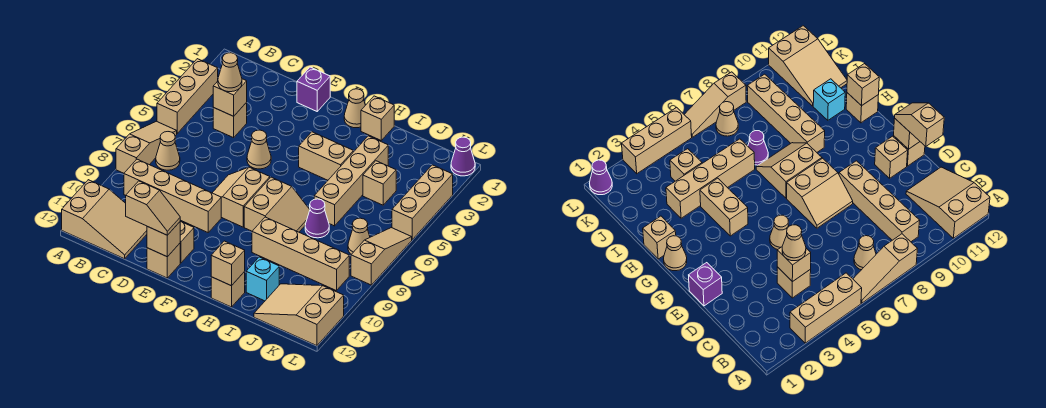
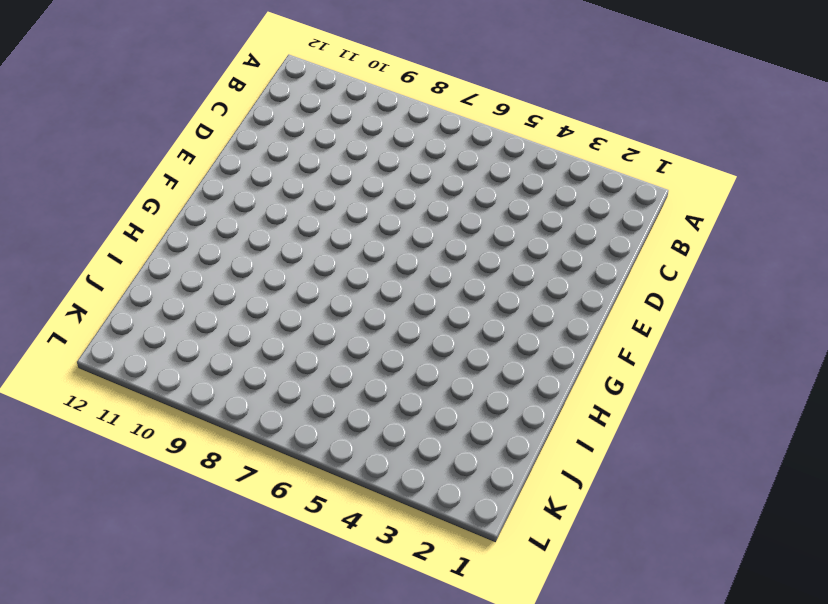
none -> tan 1x3 brick [157,59,218,133]
none -> tan 1x3 slope [116,121,177,173]
none -> tan 2x3 slope [62,180,147,259]
none -> tan 1x1 cone [156,132,180,170]

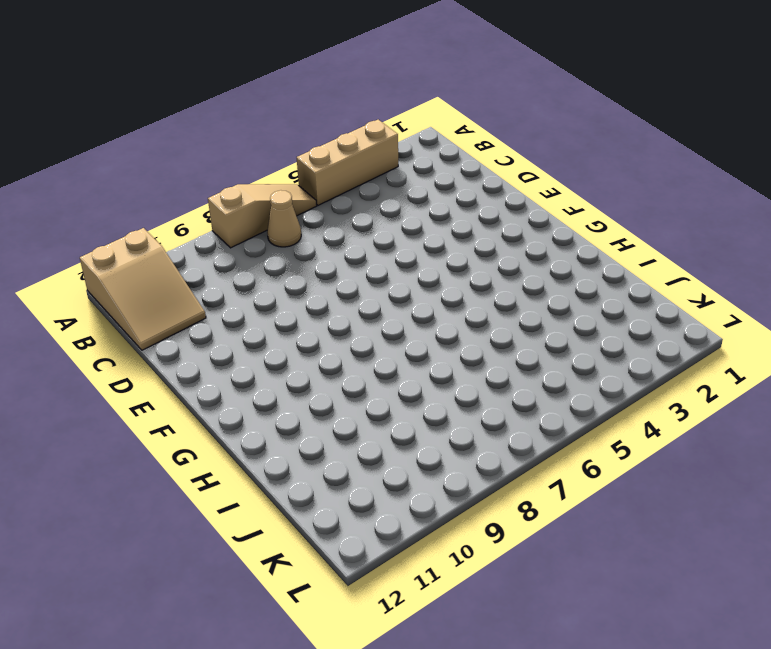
none -> tan 1x4 brick [124,159,221,232]
none -> tan 1x1 brick [213,102,247,138]
none -> purple 1x1 brick [297,67,330,111]
none -> tan 1x1 cone [247,130,271,169]

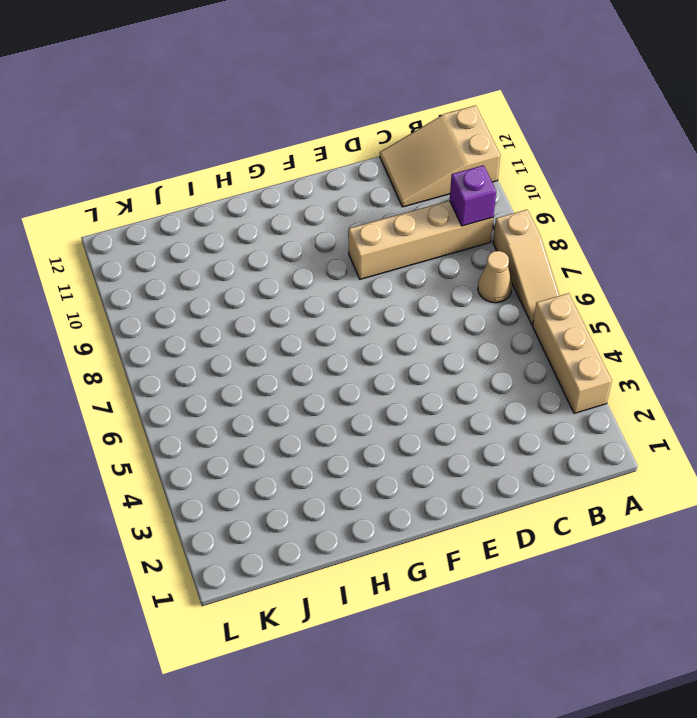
purple 1x1 brick [450,165,496,226] -> purple 1x1 brick moved to [297,67,330,111]
none -> tan 1x1 brick [213,102,247,138]
none -> tan 1x1 cone [247,130,271,169]
none -> tan 2x2 slope [213,167,270,227]
none -> tan 1x1 brick [180,222,194,263]

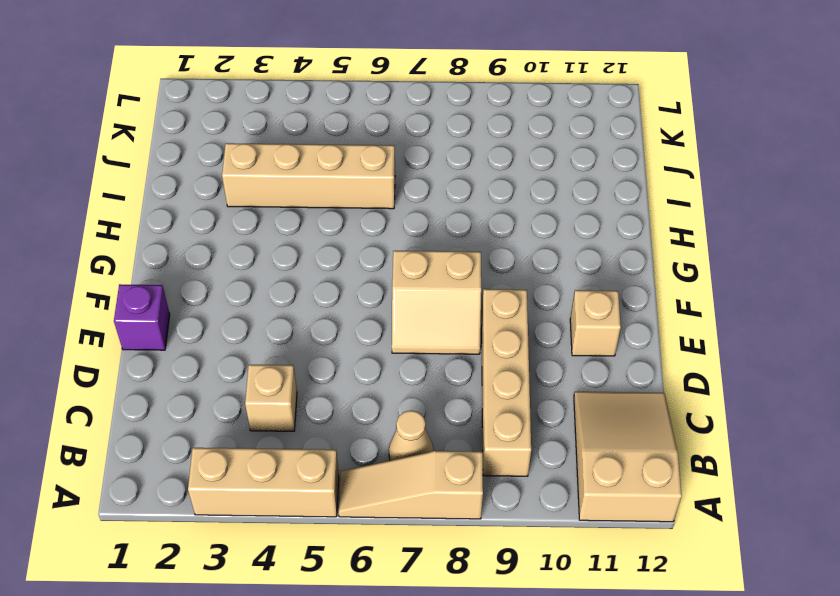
none -> tan 1x1 cone [247,130,271,169]
none -> tan 1x1 brick [147,243,180,278]
none -> tan 1x1 cone [344,89,365,128]
none -> tan 1x2 brick [299,132,353,180]

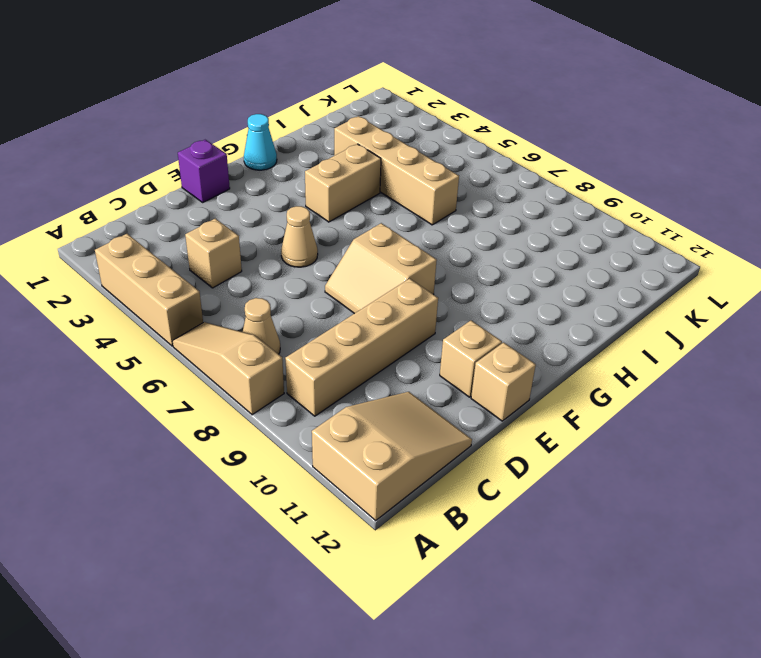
cyan 1x1 cone [244,114,277,170] -> tan 1x1 cone [344,89,365,128]
none -> tan 2x2 slope [244,177,310,232]
none -> tan 1x1 brick [361,96,394,140]
none -> tan 1x4 brick [252,217,349,291]
none -> tan 1x1 brick [211,272,245,307]

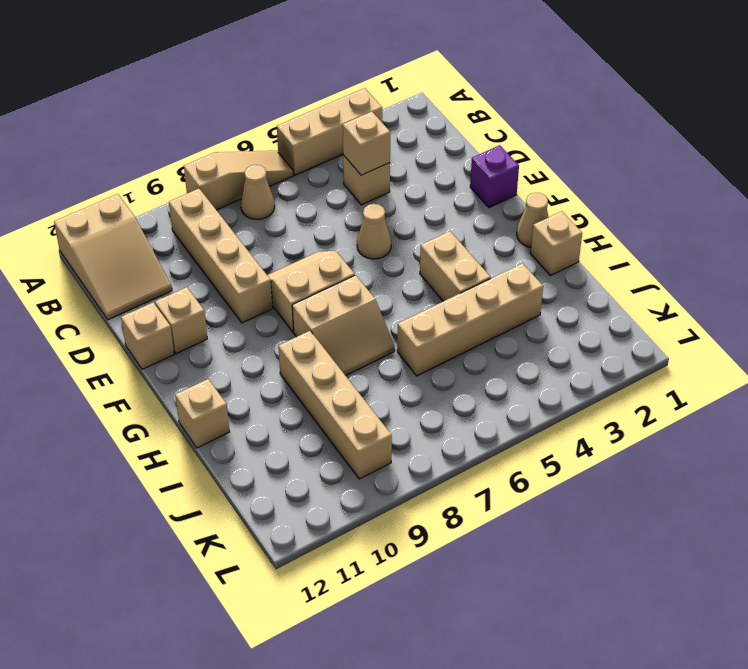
none -> purple 1x1 cone [305,199,329,238]
none -> cyan 1x1 brick [246,257,279,301]
none -> tan 1x1 brick [363,161,396,205]
none -> tan 2x3 slope [254,284,344,346]

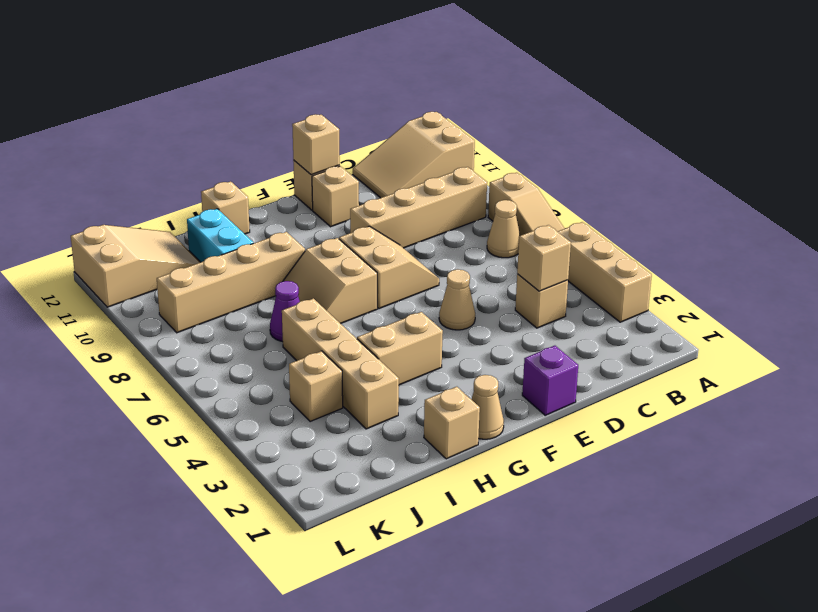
cyan 1x2 brick [187,209,253,262] -> cyan 1x1 brick [246,257,279,301]
none -> tan 1x1 cone [348,218,370,254]
none -> purple 1x1 cone [451,137,475,176]
none -> tan 1x3 brick [392,165,453,239]
none -> tan 1x3 slope [351,228,412,285]

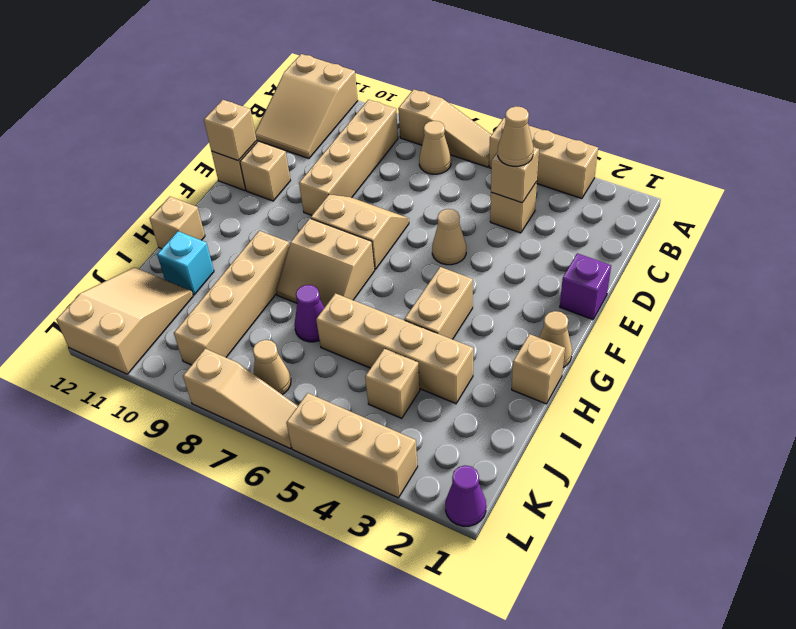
none -> tan 1x1 brick [211,241,245,286]
none -> tan 1x2 slope [126,181,180,235]

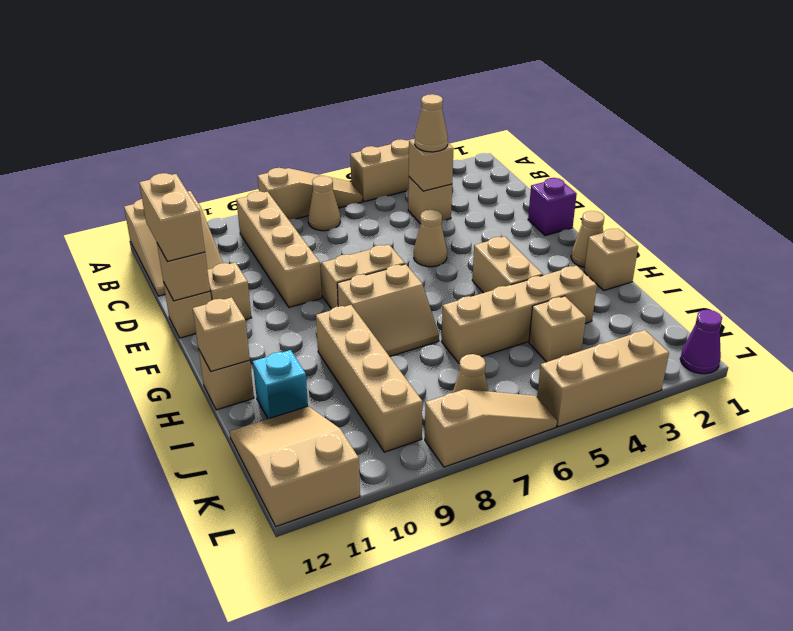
tan 1x2 brick [139,173,205,262] -> tan 1x2 slope [126,181,180,235]
none -> purple 1x1 cone [305,199,329,238]

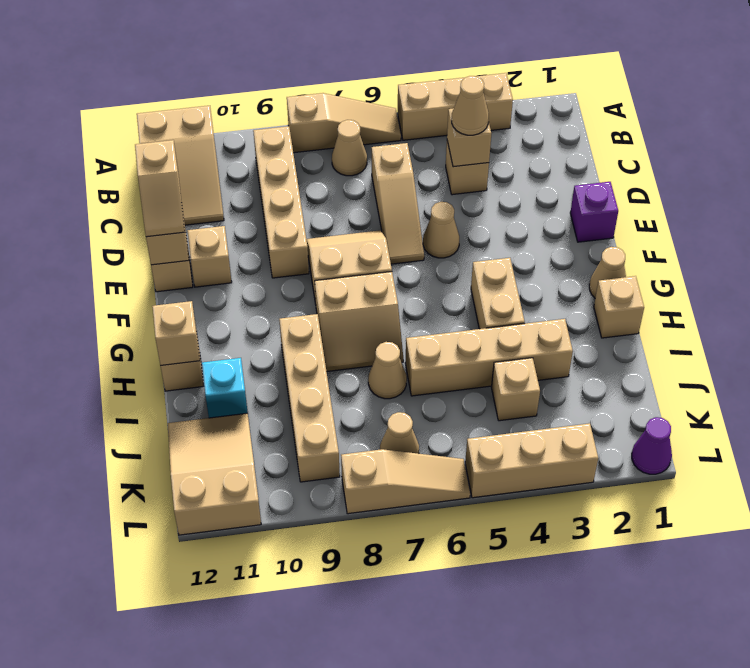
tan 1x3 slope [372,143,424,264] -> none
tan 1x1 cone [368,342,407,399] -> purple 1x1 cone [305,199,329,238]

